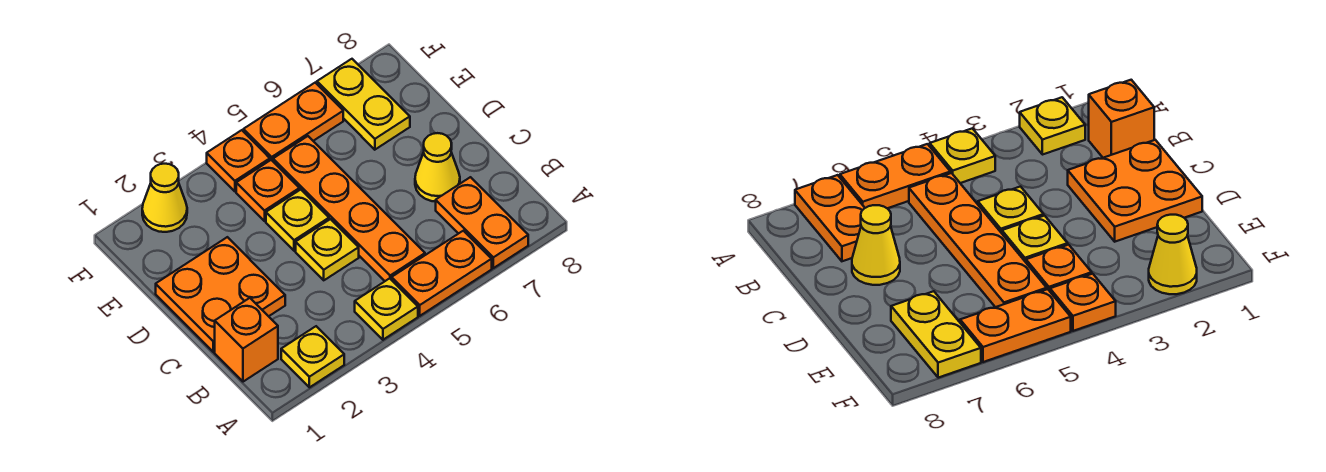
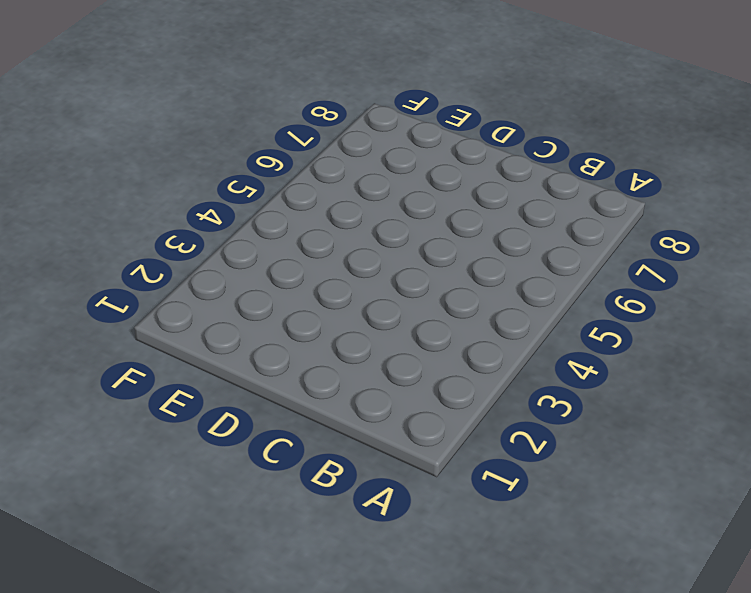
none -> yellow 1x1 plate [281,326,344,387]
none -> yellow 1x1 plate [355,278,418,340]
none -> orange 1x2 plate [392,231,492,316]

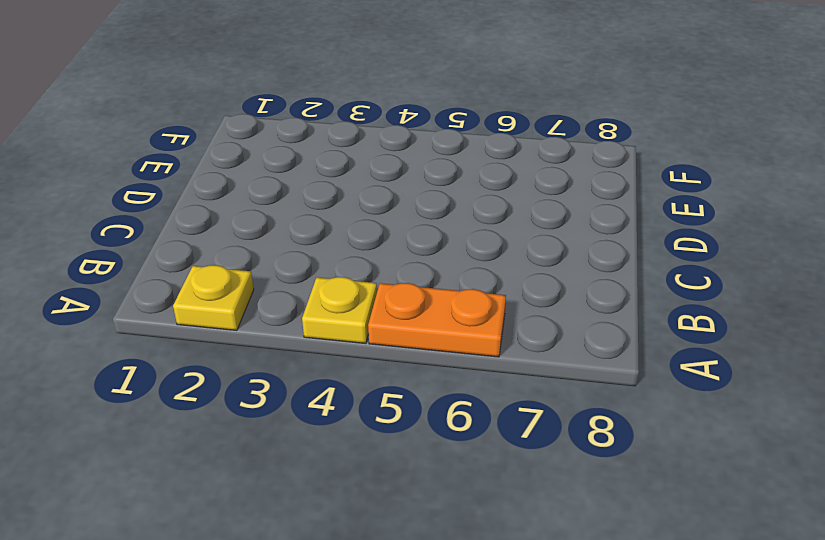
none -> orange 1x2 plate [436,177,528,268]
none -> orange 1x1 brick [215,298,278,382]
none -> orange 1x4 plate [273,136,425,281]

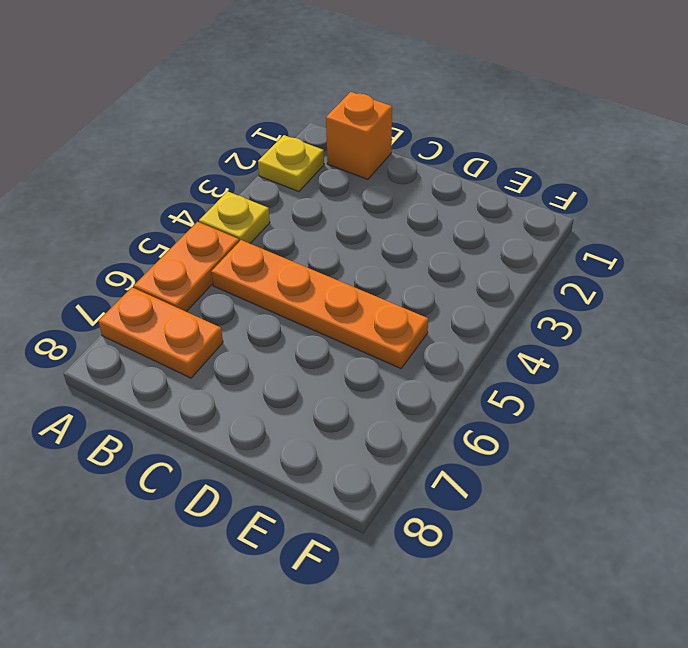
none -> orange 2x2 plate [156,237,285,352]
none -> yellow 1x1 plate [296,219,359,280]
none -> yellow 1x1 cone [415,133,460,202]

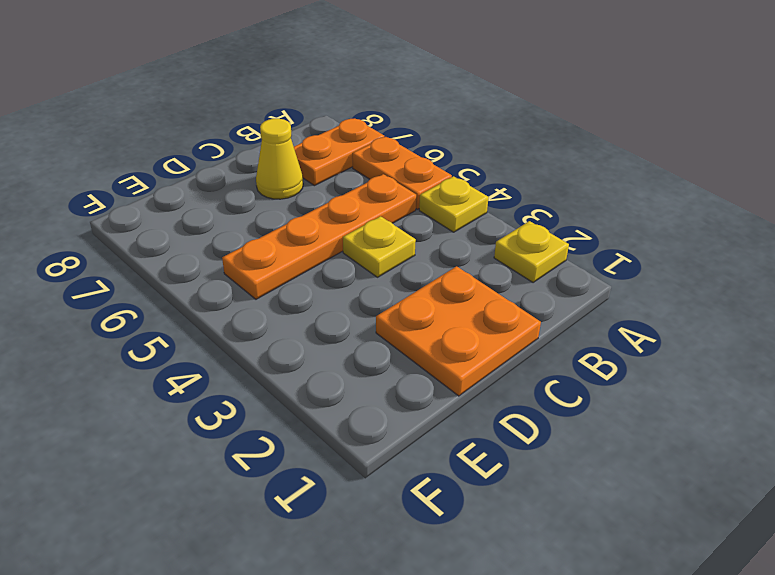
none -> orange 1x1 brick [215,298,278,382]
none -> yellow 1x1 plate [266,190,329,251]
none -> orange 1x1 plate [236,160,300,221]

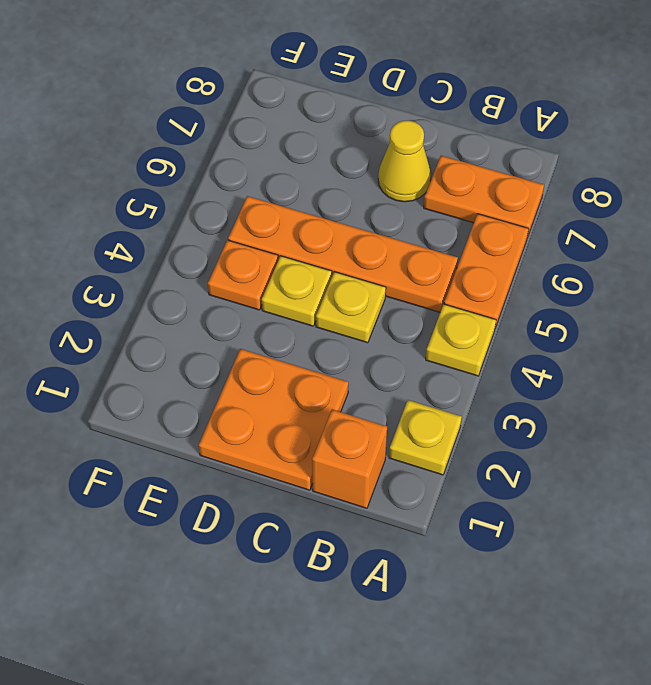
none -> yellow 1x2 plate [317,59,410,150]
none -> yellow 1x1 cone [142,164,187,232]
none -> orange 1x1 plate [207,130,270,191]

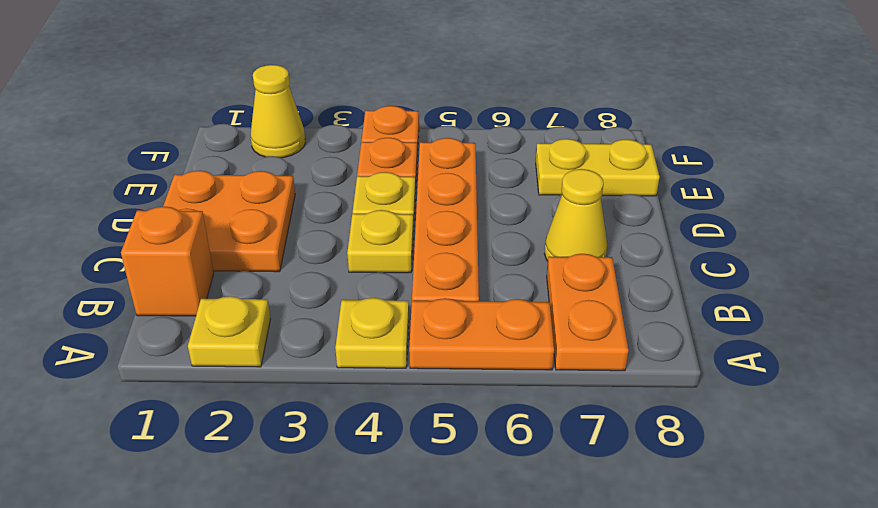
yellow 1x2 plate [536,139,659,196] -> yellow 1x2 plate turned to [317,59,410,150]
none -> orange 1x2 plate [243,83,343,161]

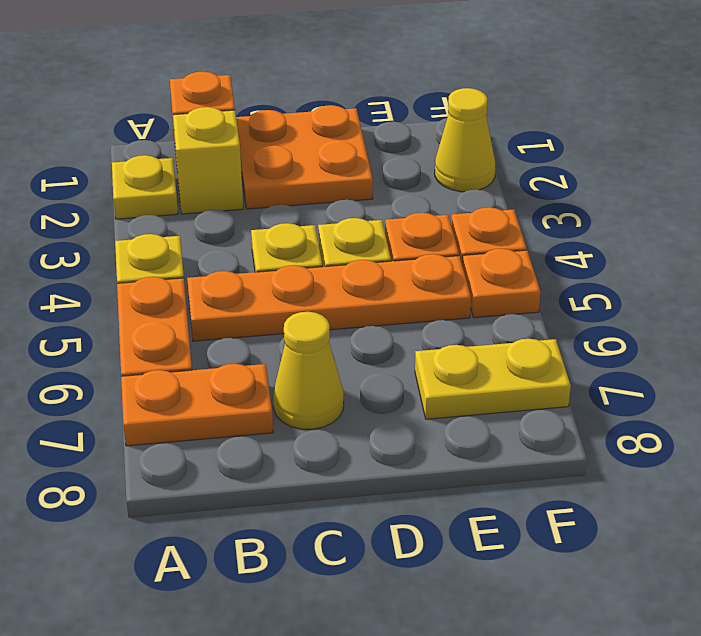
yellow 1x1 brick [173,107,243,214] -> none
orange 1x1 plate [462,249,541,318] -> orange 1x2 plate [243,83,343,161]

